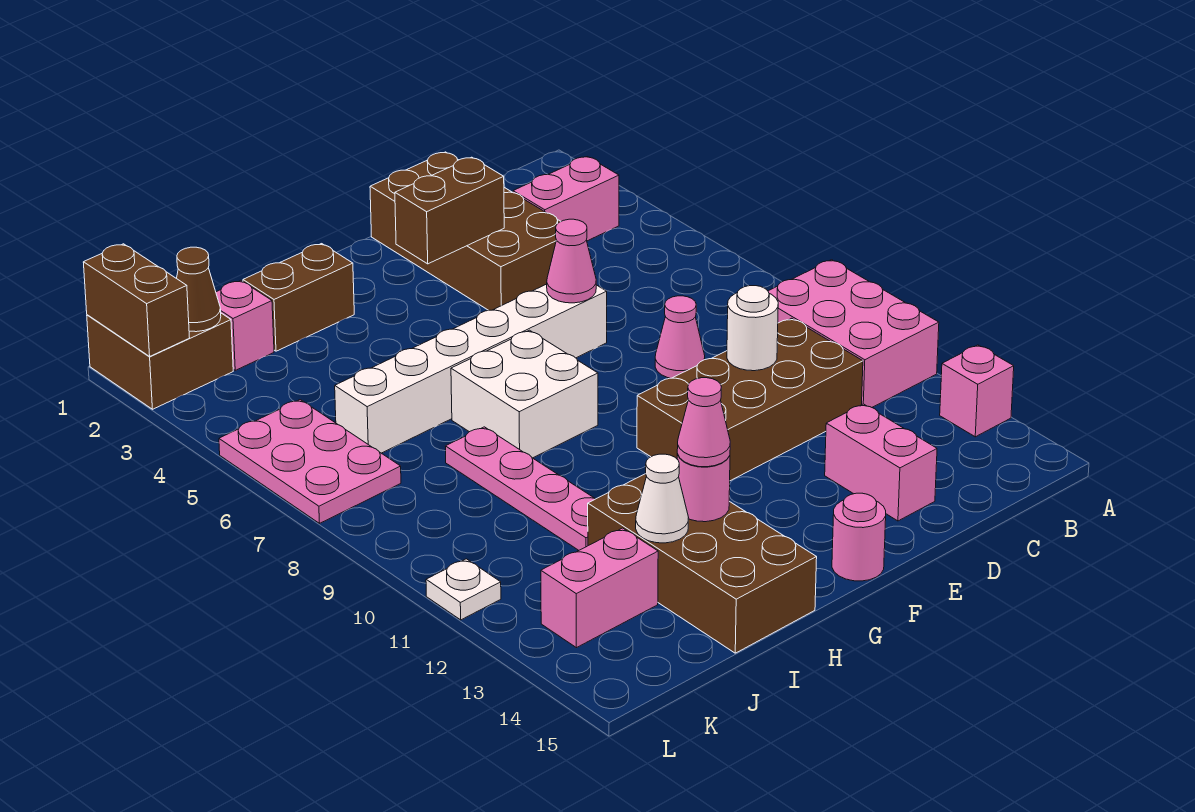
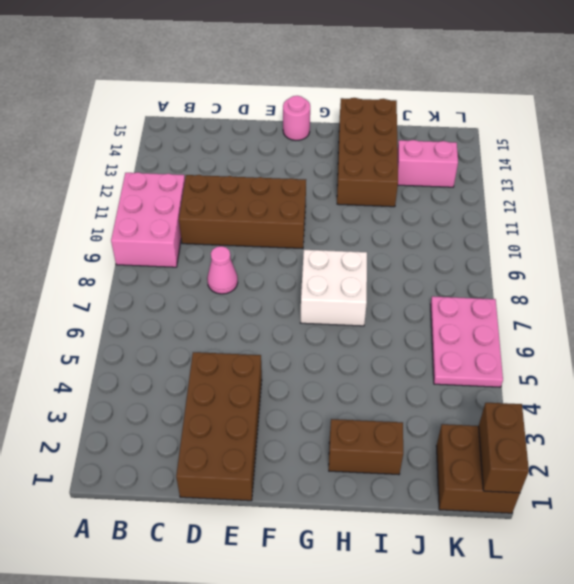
none -> pink 1x1 brick [940,345,1014,437]
none -> pink 1x2 brick [513,157,619,241]
none -> pink 1x2 brick [825,404,937,521]

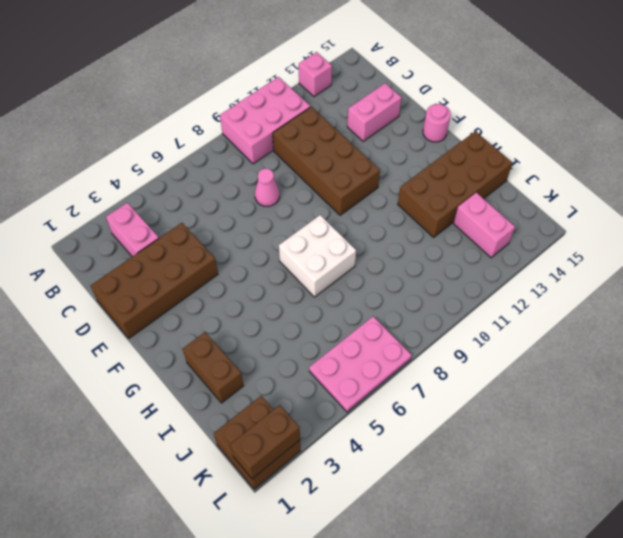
none -> white 1x6 brick [335,284,607,453]
none -> pink 1x4 plate [446,427,595,550]
none -> pink 1x1 brick [216,281,274,370]

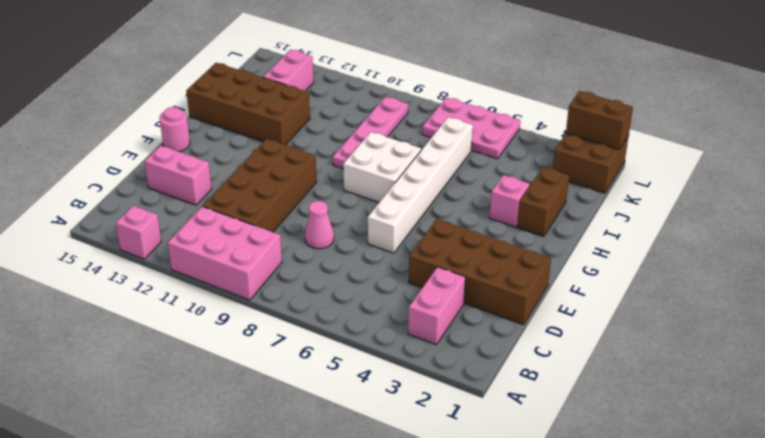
pink 1x1 brick [490,175,530,227] -> pink 1x1 brick moved to [216,281,274,370]
pink 1x4 plate [333,97,408,169] -> pink 1x4 plate turned to [446,427,595,550]
none -> white 1x1 plate [426,559,501,620]
none -> white 1x1 round brick [727,286,778,371]
none -> brown 1x2 brick [395,157,504,264]

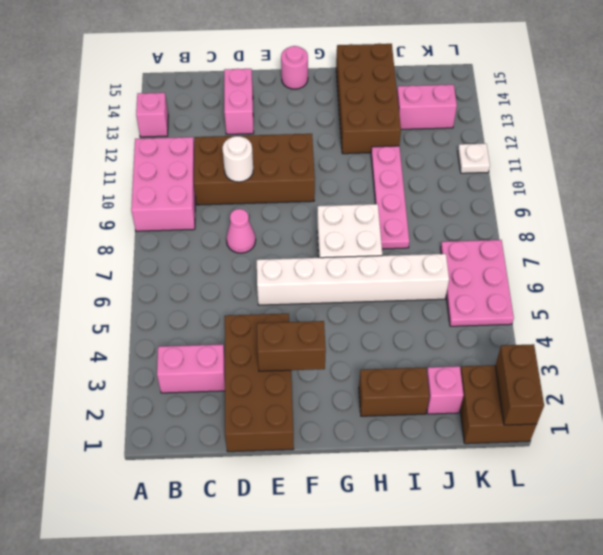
none -> pink 1x1 cone [547,219,596,303]
none -> pink 1x1 round brick [677,454,730,522]
none -> white 1x1 cone [636,454,689,543]

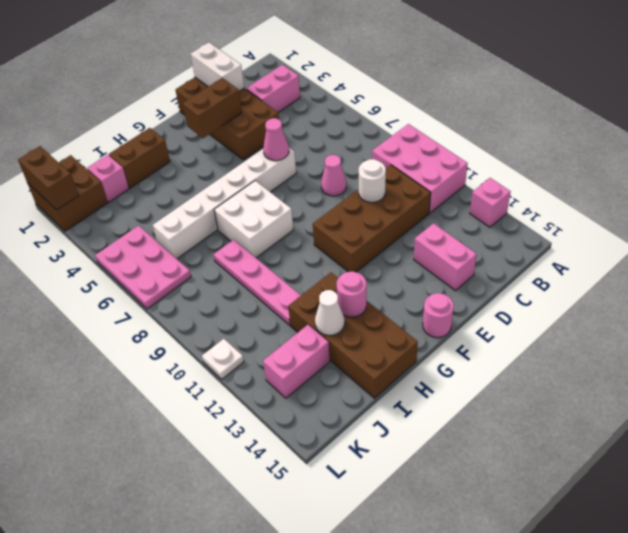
white 1x2 brick [191,42,244,91] -> none
none -> brown 1x1 cone [177,247,221,332]
none -> pink 1x1 cone [677,378,730,467]

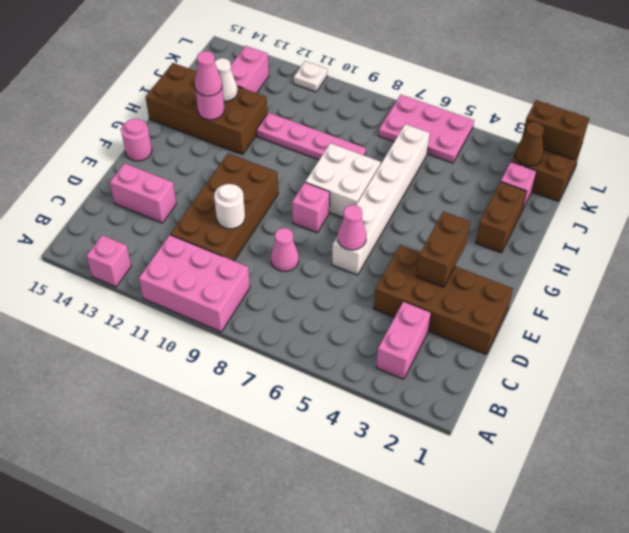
pink 1x1 brick [292,183,330,233] -> none

